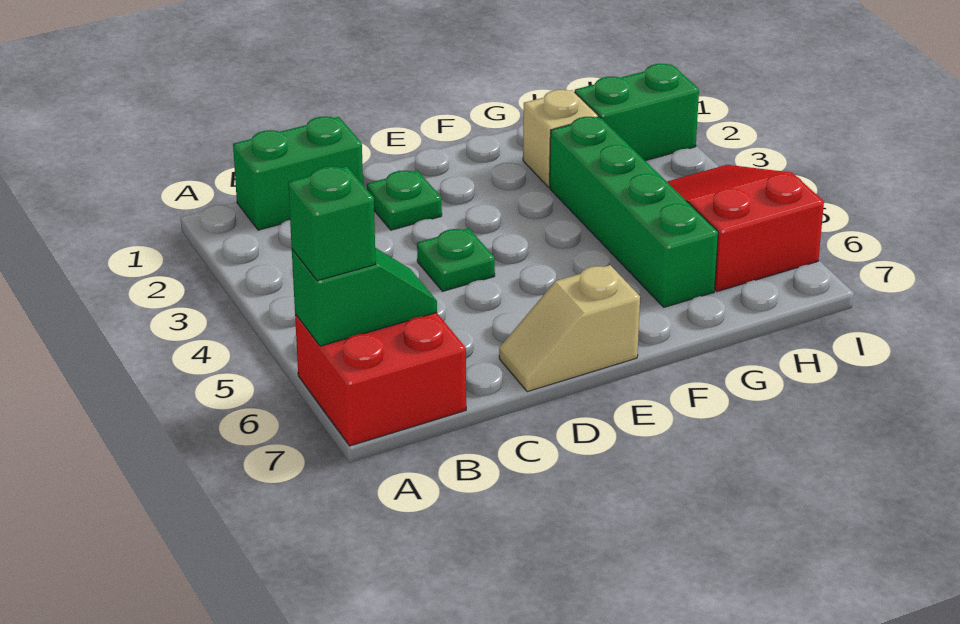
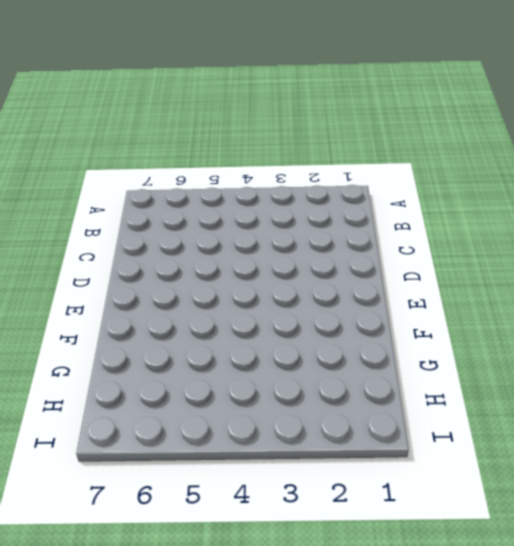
none -> red 2x2 brick [295,313,466,446]
none -> green 1x2 brick [233,116,363,230]

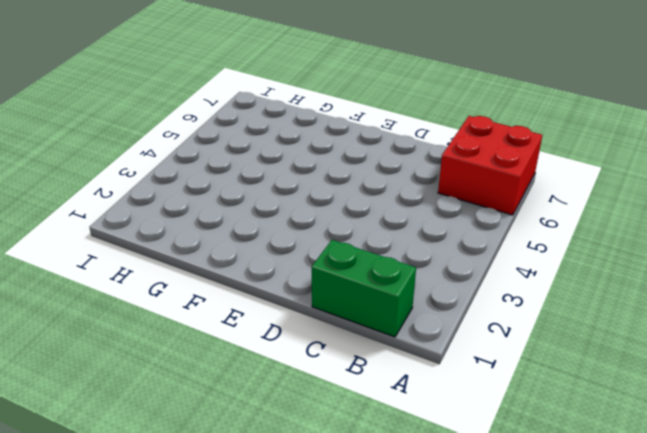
none -> green 1x1 plate [367,170,442,230]
none -> green 1x1 plate [417,228,495,291]

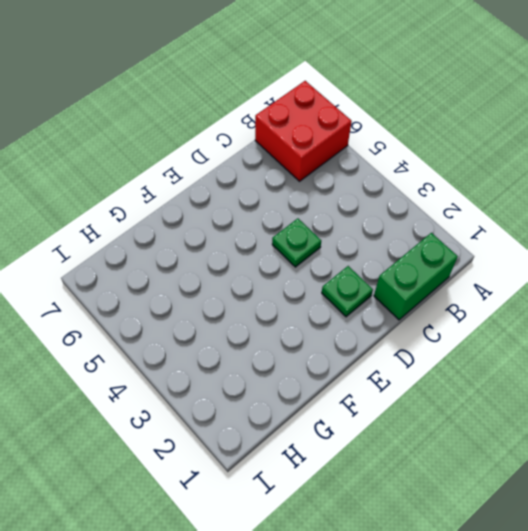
none -> tan 1x2 slope [499,265,640,392]
none -> tan 1x1 brick [523,90,598,187]

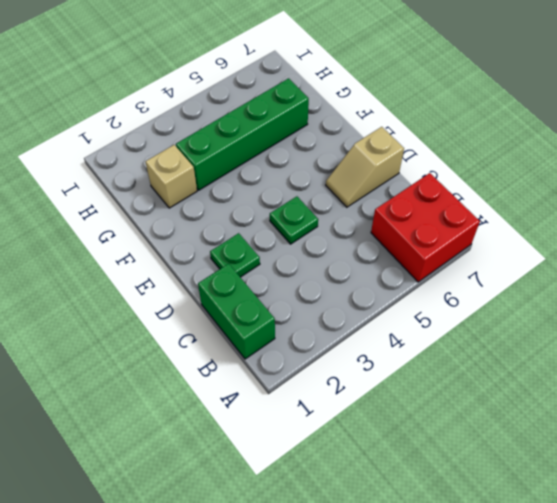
tan 1x2 slope [326,127,404,207] -> tan 1x2 slope turned to [499,265,640,392]
none -> green 1x2 brick [575,64,699,161]
none -> red 2x3 slope [667,165,824,292]

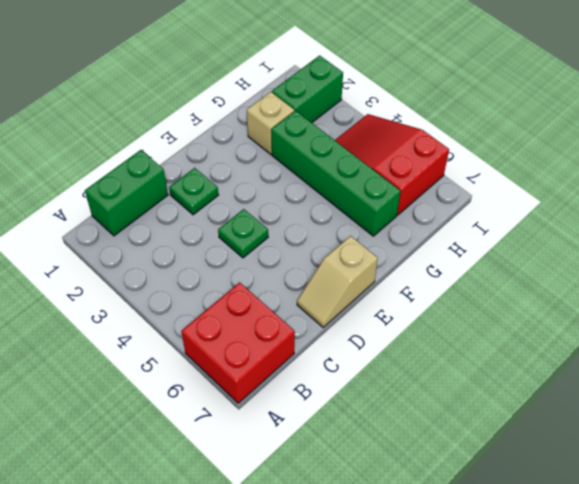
none -> green 1x2 slope [292,248,437,346]
none -> green 1x1 brick [288,166,376,281]

